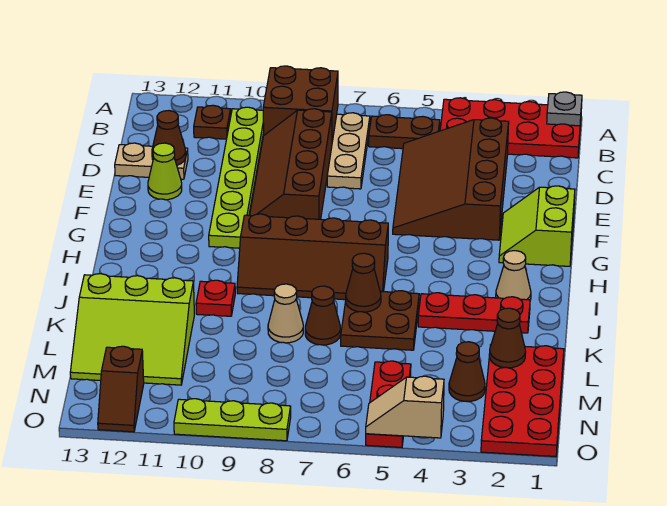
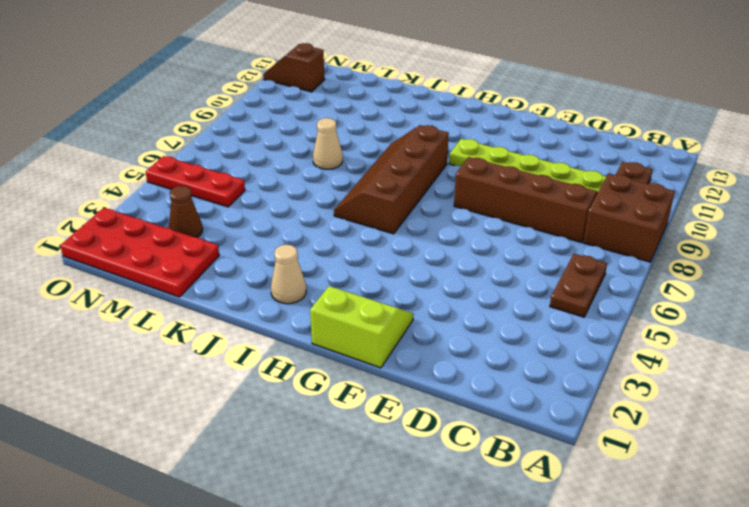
none -> red 2x4 plate [440,98,581,158]
none -> tan 1x3 plate [327,113,370,189]
none -> brown 3x4 slope [393,118,509,240]

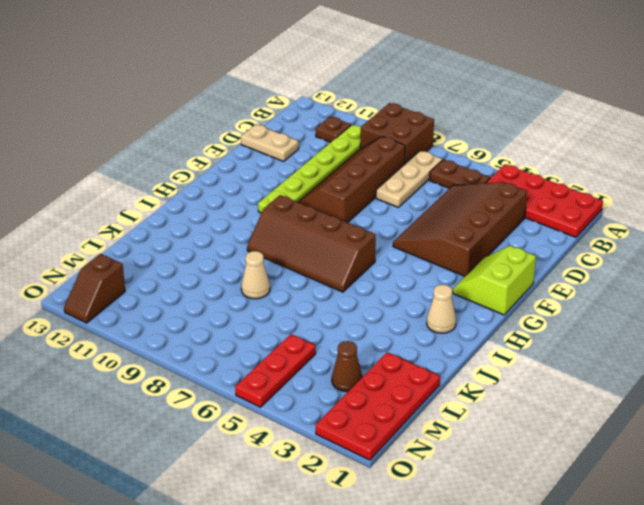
none -> lime 1x1 cone [148,143,182,200]
none -> red 1x3 plate [418,293,530,333]
none -> brown 2x2 plate [341,291,419,350]

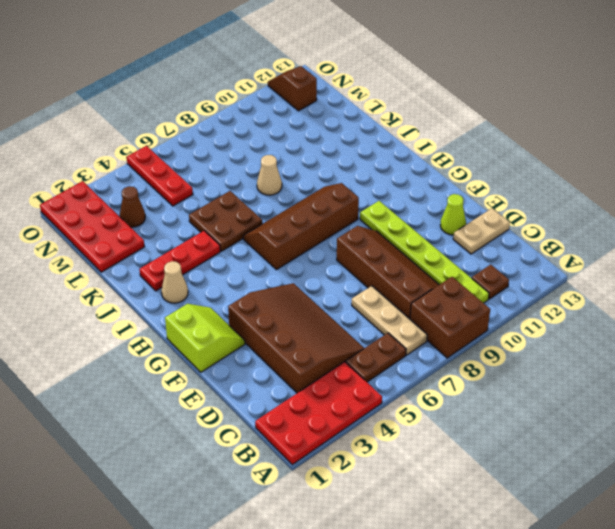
none -> red 1x1 plate [196,280,235,316]
none -> brown 1x1 cone [305,286,341,345]
none -> lime 3x3 slope [70,274,194,385]

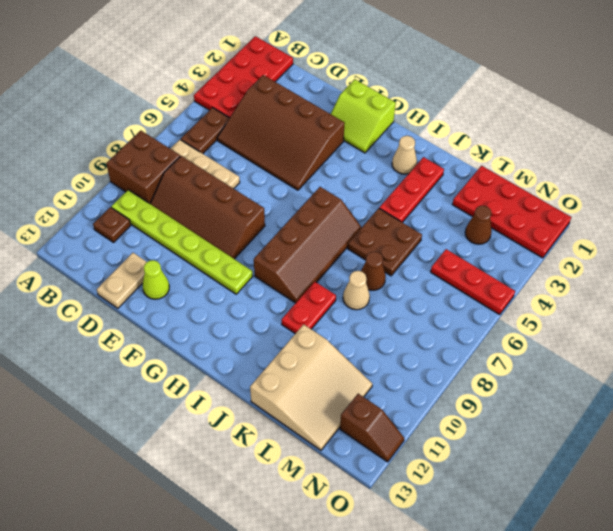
red 1x2 plate [282,282,336,334] -> red 1x1 plate [196,280,235,316]
tan 3x3 slope [250,324,372,450] -> lime 3x3 slope [70,274,194,385]
none -> lime 1x3 plate [174,399,291,441]
none -> grey 1x1 plate [547,92,582,126]
none -> brown 1x1 cone [152,111,186,165]

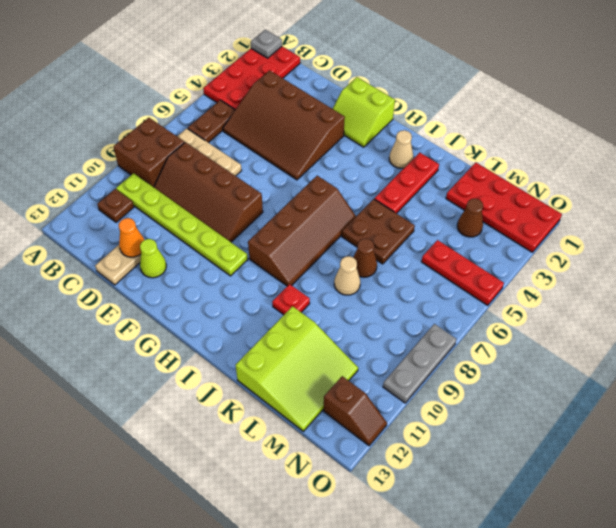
orange 1x1 cone [119,218,144,257] -> brown 1x1 cone [152,111,186,165]
grey 1x3 plate [383,324,456,403] -> lime 1x3 plate [174,399,291,441]
none -> brown 1x1 cone [346,253,381,312]
none -> brown 1x1 cone [489,308,526,368]
none -> tan 1x2 slope [366,376,444,438]

